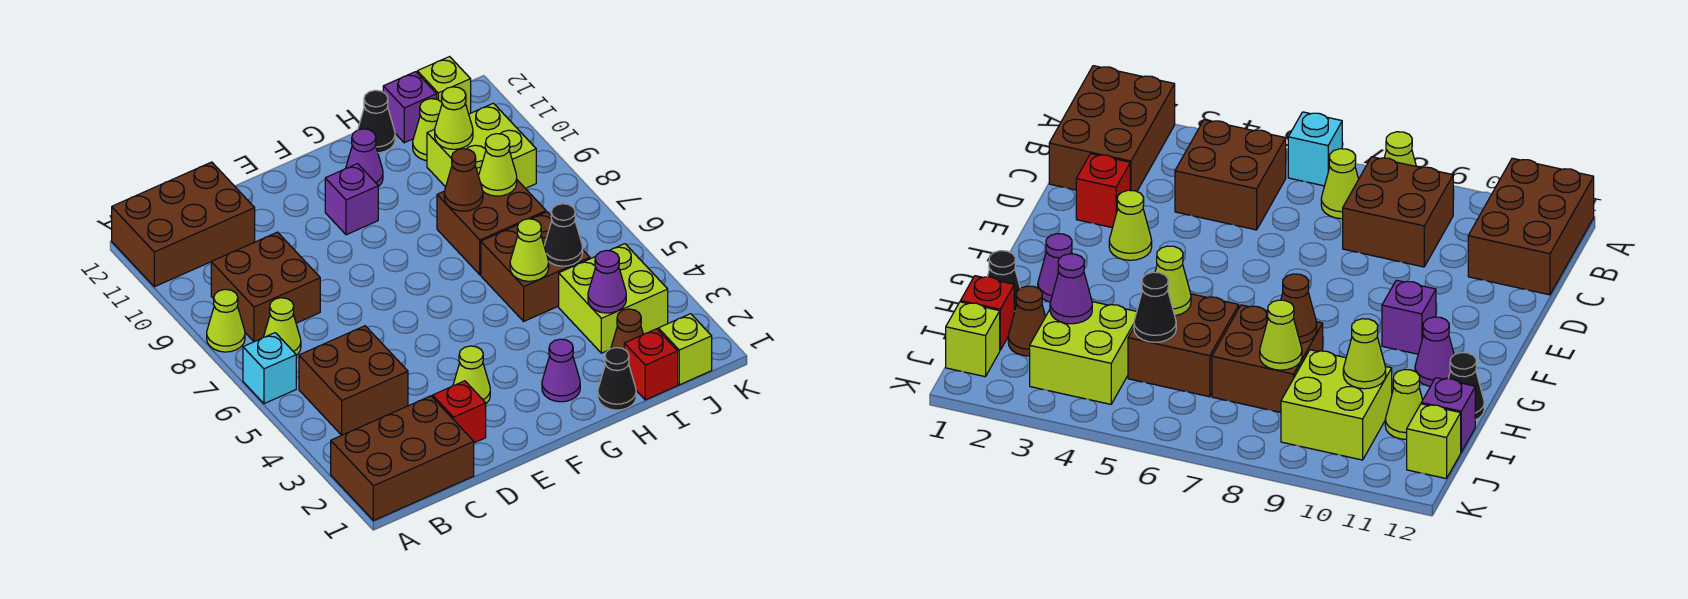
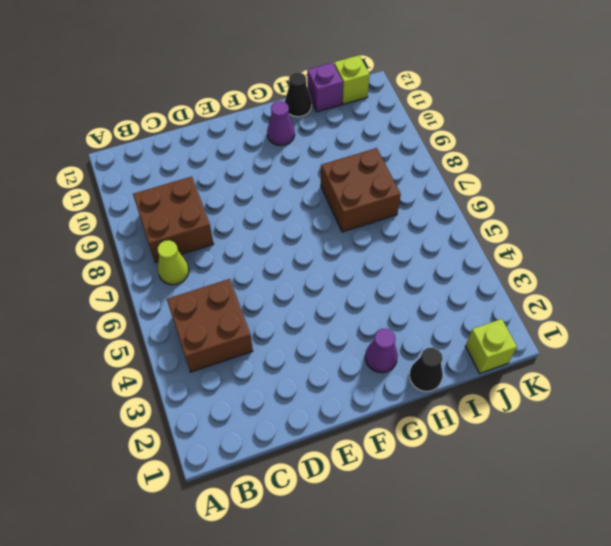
none -> brown 2x3 brick [331,396,474,521]
none -> cyan 1x1 brick [243,333,296,404]
none -> lime 1x1 cone [207,289,245,352]
none -> brown 2x3 brick [112,162,255,287]

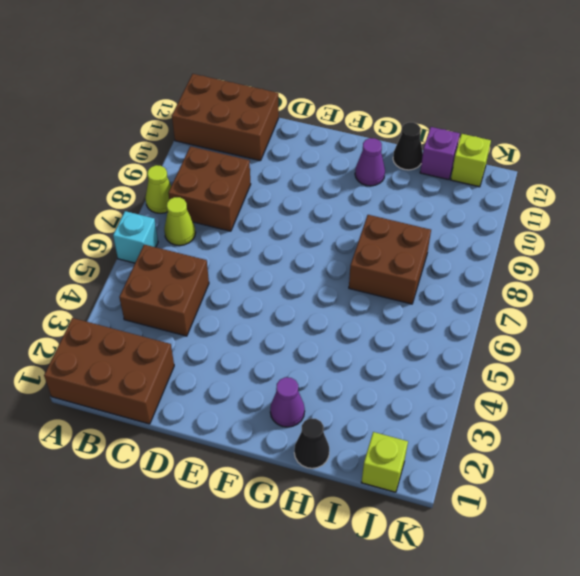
none -> red 1x1 brick [433,381,486,443]
none -> lime 1x1 cone [453,346,490,403]
none -> purple 1x1 brick [325,164,378,235]
none -> brown 2x2 brick [481,212,590,321]

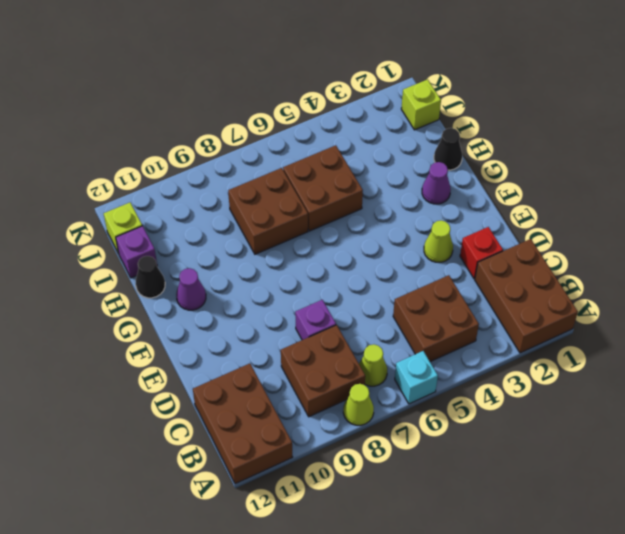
purple 1x1 brick [295,300,336,340] -> purple 1x1 brick moved to [325,164,378,235]
none -> red 1x1 brick [624,329,678,400]
none -> brown 1x1 cone [611,309,643,349]
none -> lime 2x2 brick [559,244,668,353]
none -> lime 2x2 brick [427,103,536,188]

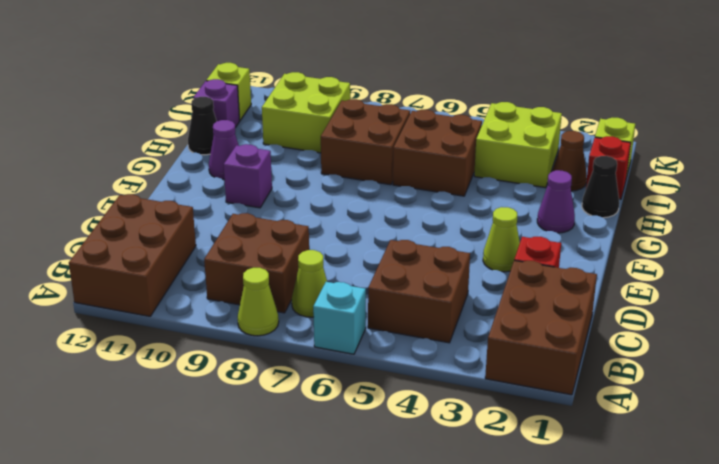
none -> lime 1x1 cone [413,99,442,161]
none -> lime 1x1 cone [510,219,549,281]
none -> brown 1x1 cone [444,149,483,211]
none -> purple 1x1 cone [588,250,626,313]

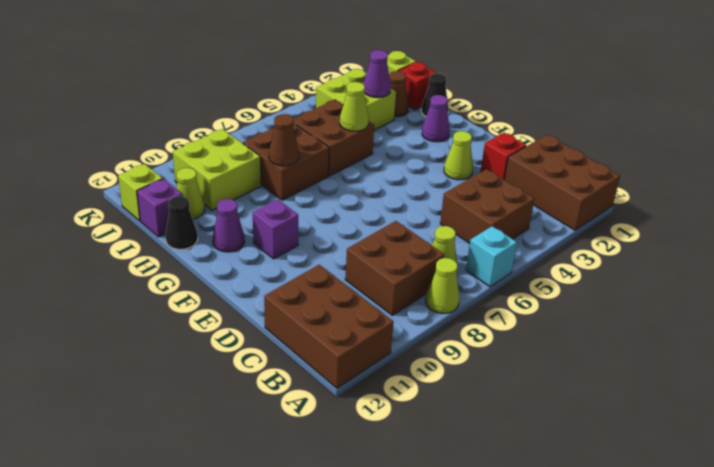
none -> black 1x1 cone [544,204,583,266]
none -> lime 1x1 cone [479,134,517,196]
none -> lime 1x1 cone [435,87,473,149]

